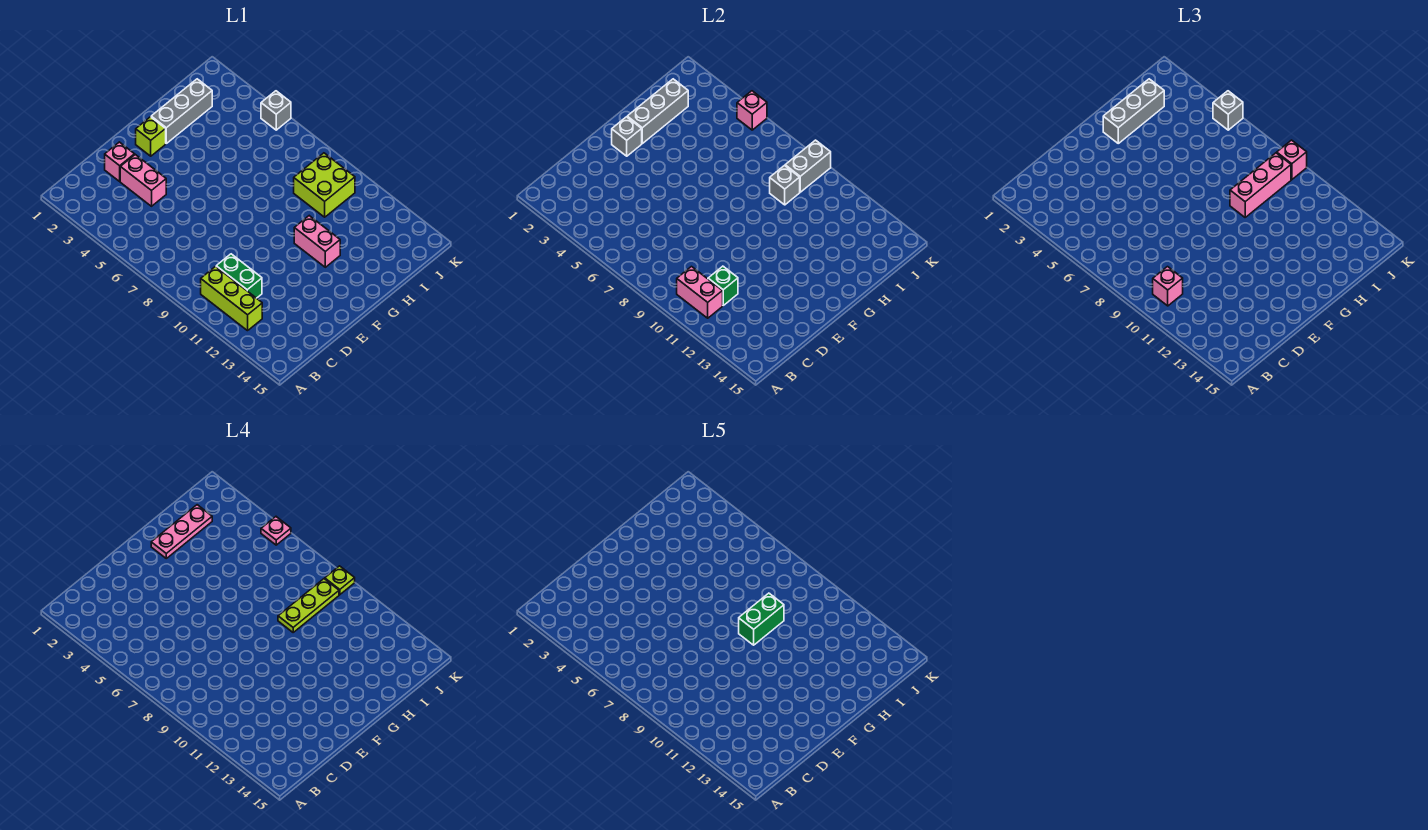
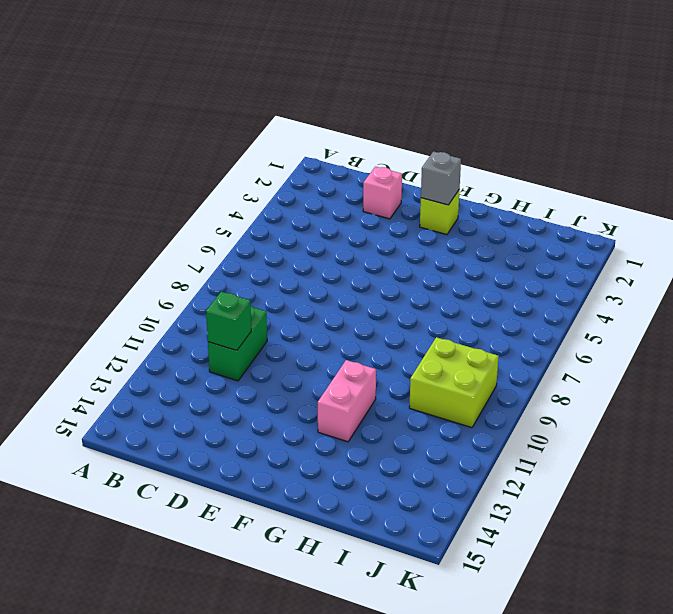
none -> lime 1x3 brick [201,267,262,331]
none -> pink 1x2 brick [120,155,166,206]
none -> grey 1x3 brick [151,79,212,143]

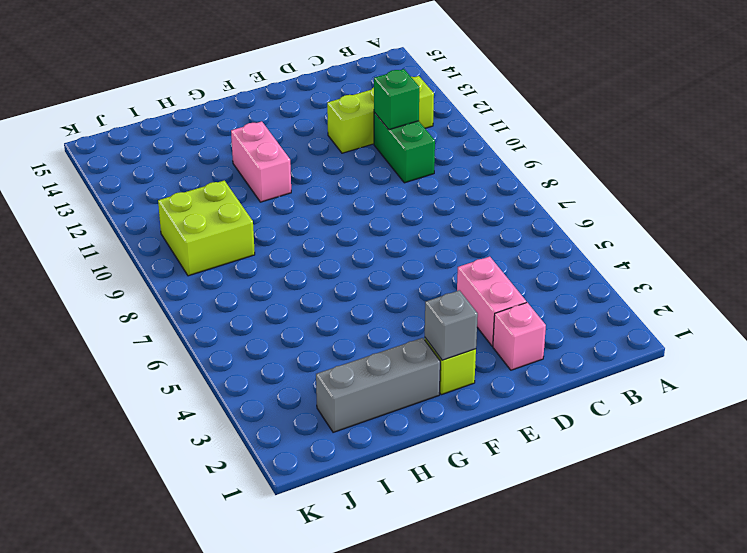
lime 1x3 brick [327,76,434,153] -> lime 1x3 brick turned to [201,267,262,331]
none -> grey 1x1 brick [261,91,291,130]
none -> pink 1x2 brick [677,267,723,318]
none -> grey 1x3 brick [627,79,688,143]

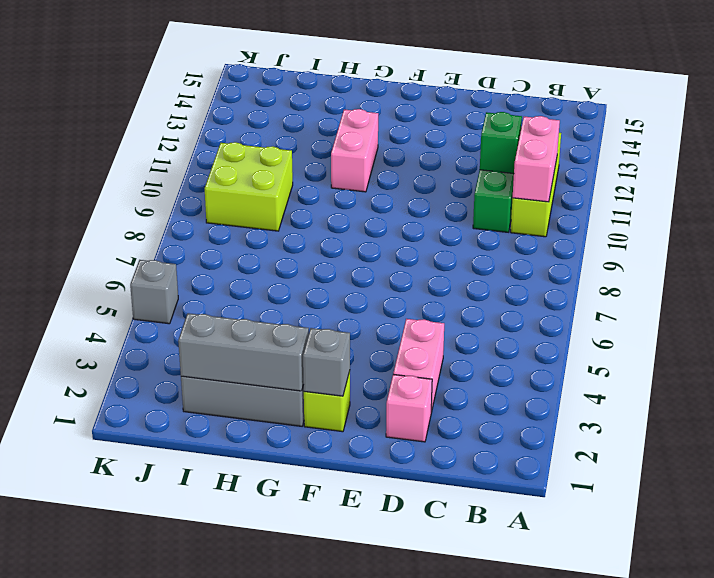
none -> grey 1x1 brick [770,166,800,205]
none -> grey 1x2 brick [785,140,831,192]
none -> pink 1x1 brick [737,91,767,130]

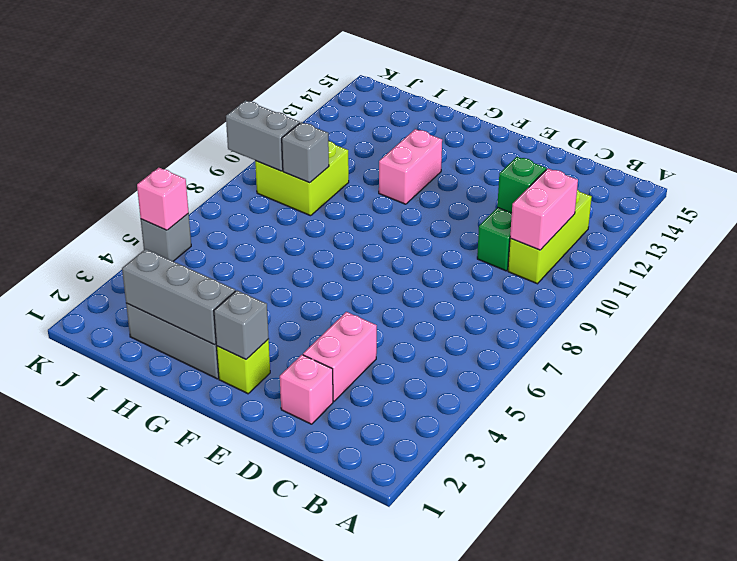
none -> pink 1x1 brick [1153,267,1183,306]
none -> grey 1x3 brick [1103,79,1164,143]
none -> pink 1x3 brick [1230,153,1291,217]

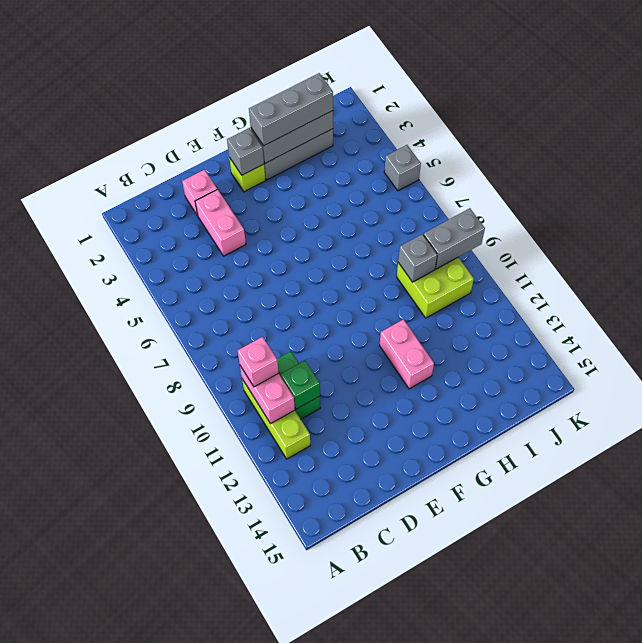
none -> pink 1x1 brick [737,91,767,130]
none -> pink 1x3 brick [1230,153,1291,217]
none -> grey 1x1 brick [1213,91,1243,130]

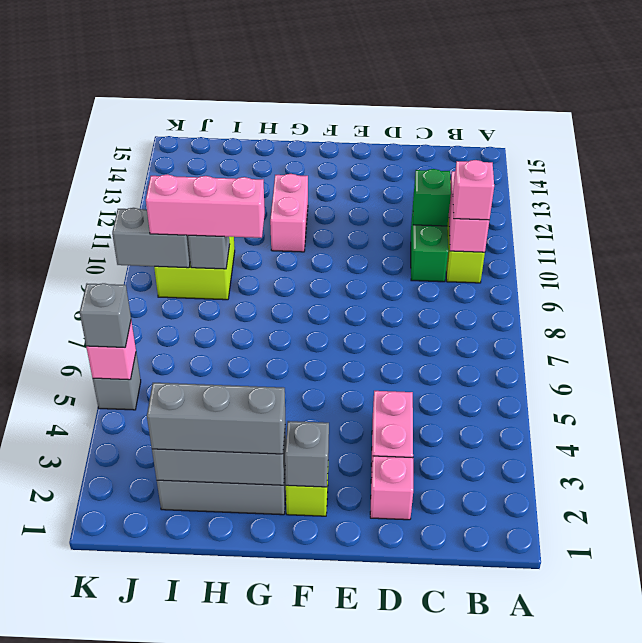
none -> pink 1x1 brick [1277,140,1307,180]
none -> pink 1x3 plate [151,505,212,558]
none -> lime 1x3 plate [278,579,339,632]

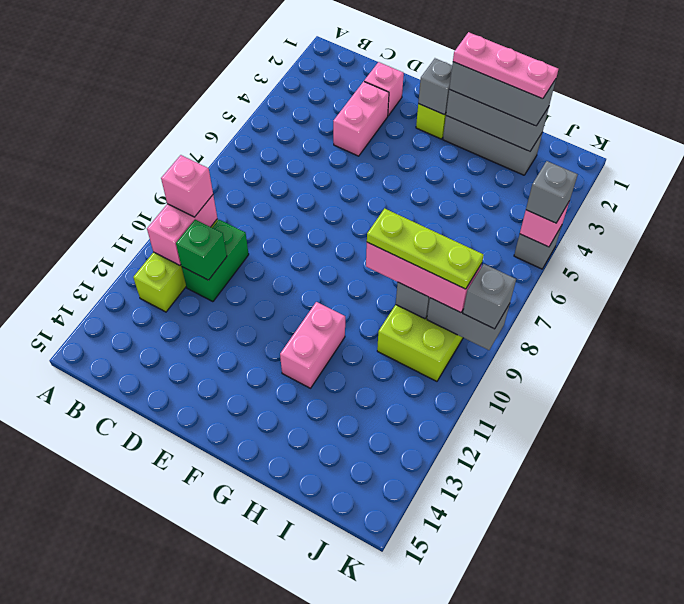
grey 1x1 brick [463,264,516,329] -> pink 1x1 brick [1277,140,1307,180]
none -> pink 1x1 plate [261,517,291,545]
none -> lime 1x1 plate [325,566,355,595]
none -> green 1x2 brick [739,593,784,645]

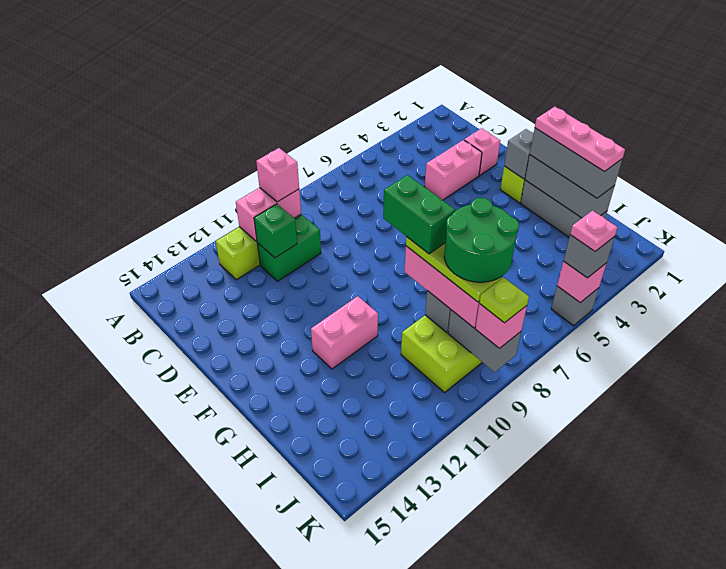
green 2x2 round brick [444,198,519,282] -> none

